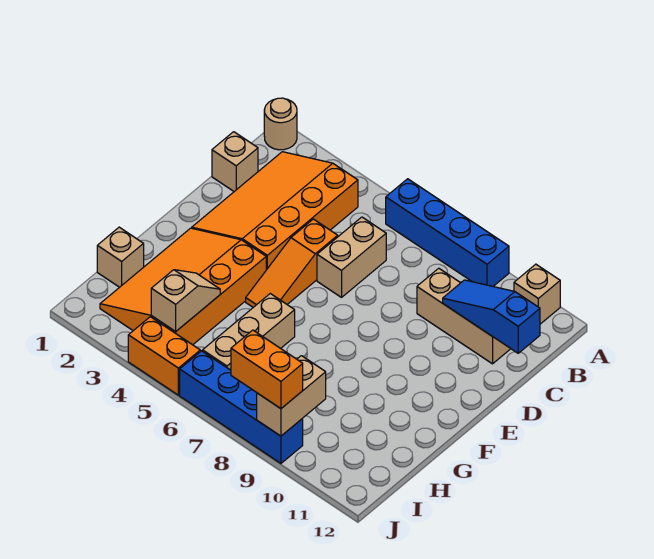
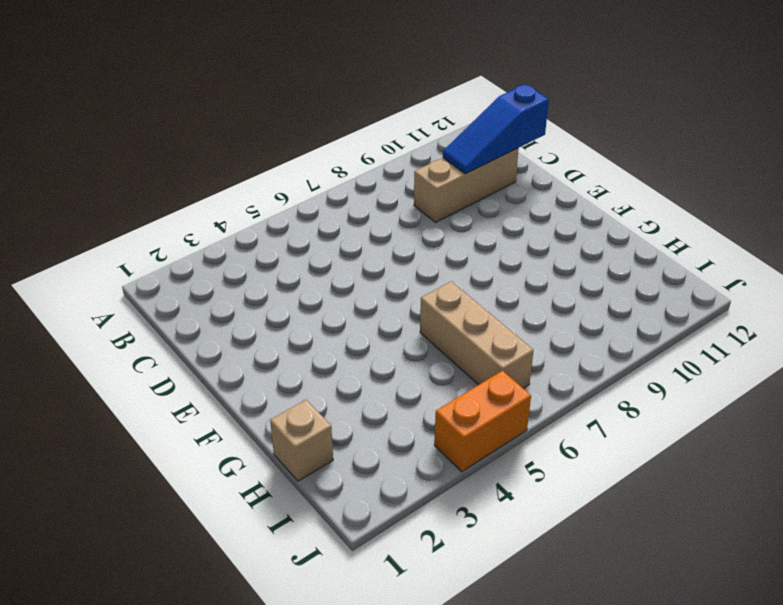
none -> tan 1x1 round brick [264,98,297,150]
none -> blue 1x4 brick [386,179,509,286]
none -> tan 1x1 brick [514,264,560,324]

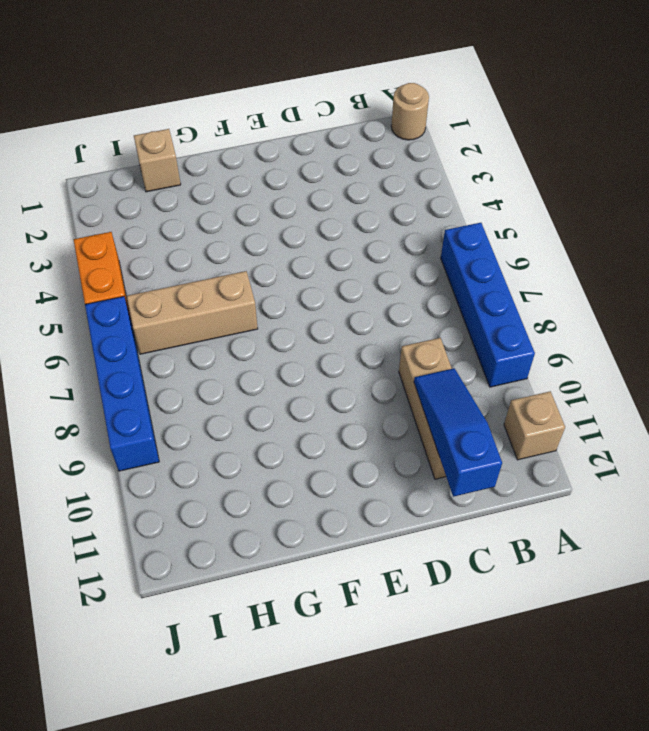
none -> orange 3x4 slope [192,152,358,270]
none -> tan 1x1 brick [212,132,258,191]
none -> tan 1x2 brick [317,217,386,297]

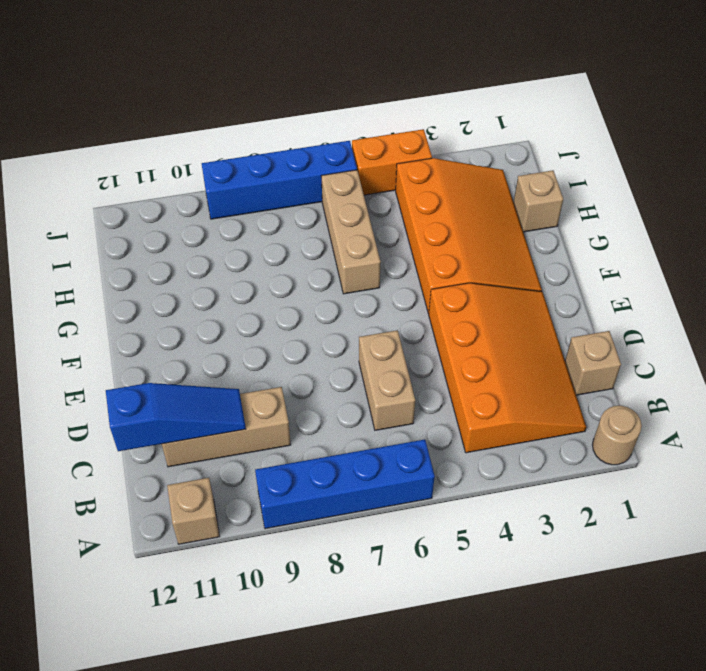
none -> orange 1x3 slope [246,219,338,307]
none -> tan 1x2 slope [151,270,220,332]
none -> tan 1x2 brick [257,356,326,436]

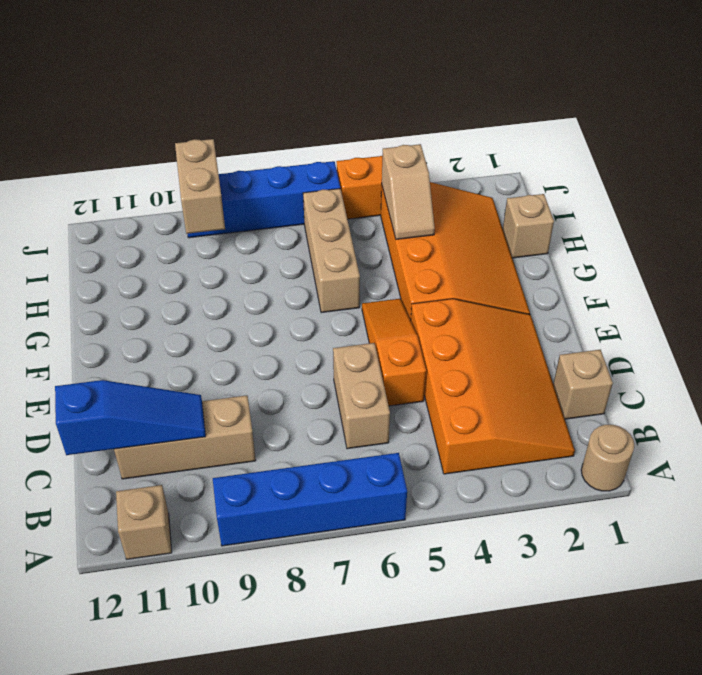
none -> orange 1x2 brick [231,330,303,409]

